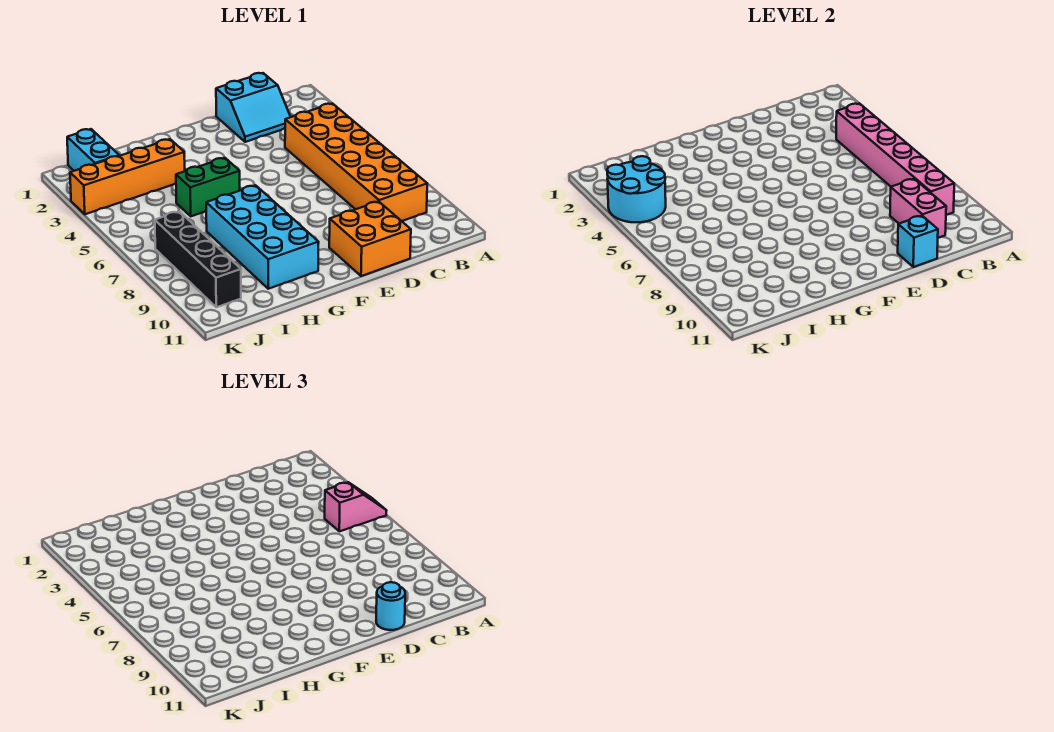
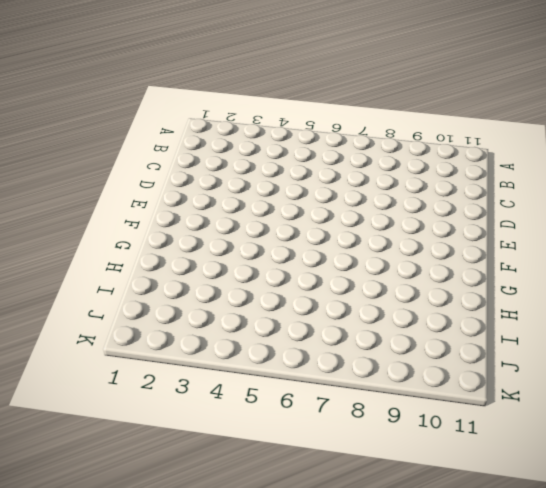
none -> orange 2x6 brick [285,103,427,221]
none -> cyan 2x2 slope [216,73,290,142]
none -> orange 2x2 brick [329,201,411,276]

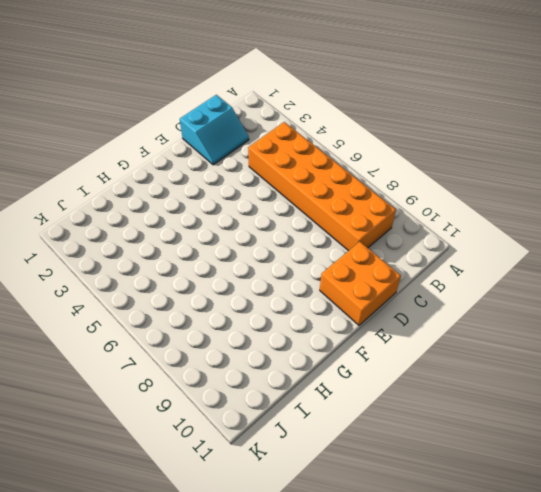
none -> green 1x2 brick [176,158,240,216]
none -> cyan 2x4 brick [206,185,319,289]
none -> orange 1x4 brick [70,139,185,214]

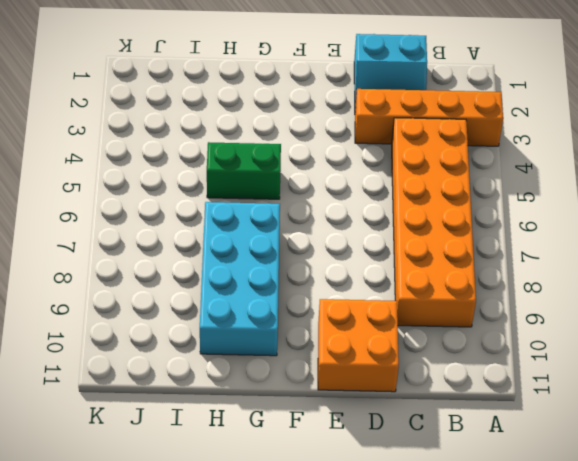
orange 1x4 brick [355,89,503,146] -> orange 1x4 brick moved to [70,139,185,214]
none -> cyan 1x2 brick [67,129,119,171]
none -> black 1x4 brick [155,211,241,307]
none -> pink 1x6 brick [836,103,954,215]

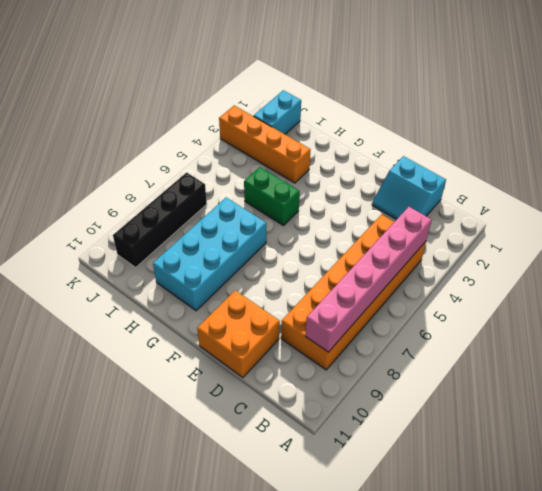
none -> pink 1x2 brick [890,179,946,238]
none -> cyan 1x1 brick [898,216,938,267]
none -> cyan 2x2 round brick [607,156,666,222]

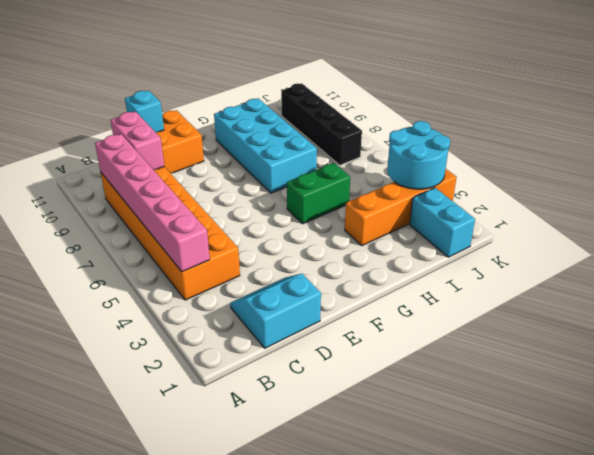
none -> pink 1x2 slope [325,482,387,531]
none -> cyan 1x1 round brick [376,582,405,630]

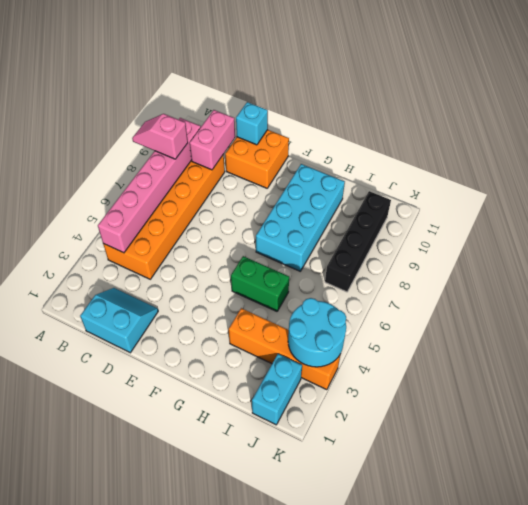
pink 1x2 slope [132,114,188,159] -> pink 1x2 slope moved to [325,482,387,531]
none -> cyan 1x1 round brick [376,582,405,630]

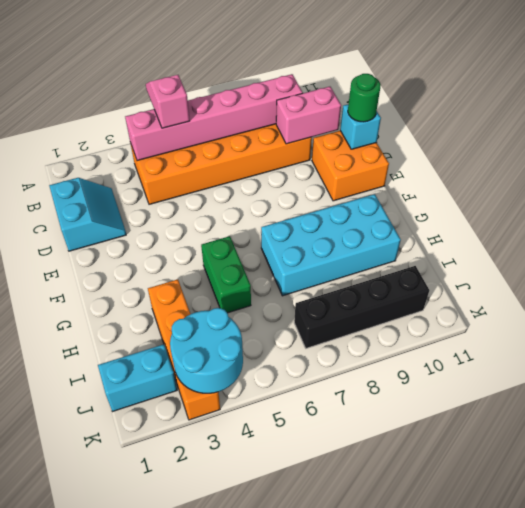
green 1x1 round brick [348,74,381,122] -> cyan 1x1 round brick [376,582,405,630]

